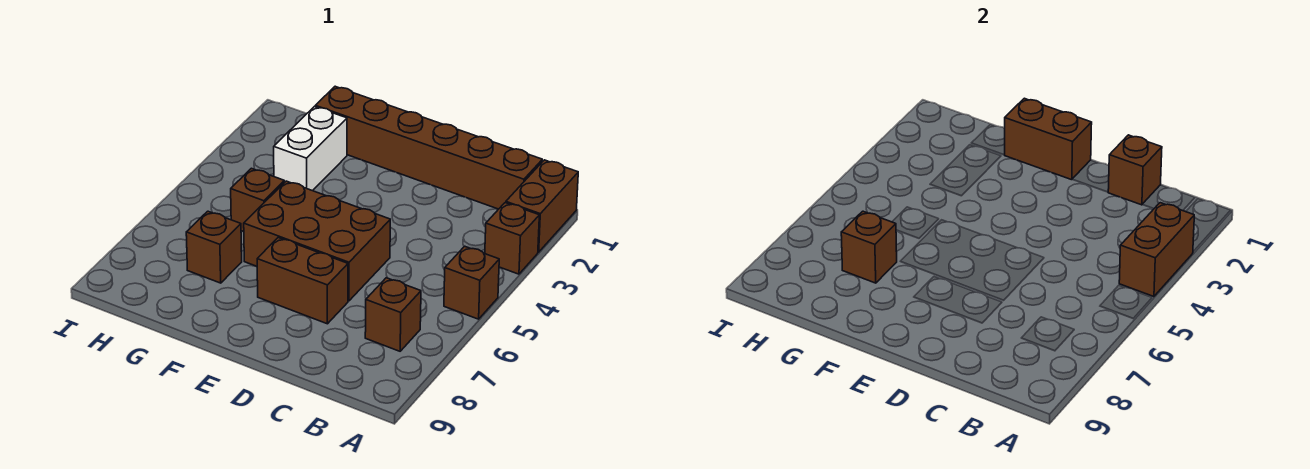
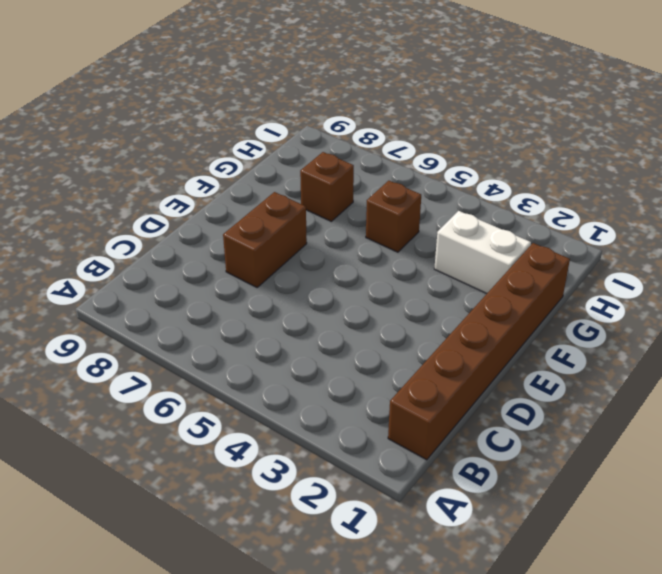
none -> brown 1x2 brick [506,160,578,252]
none -> brown 1x1 brick [485,203,539,274]
none -> brown 1x1 brick [444,246,499,319]

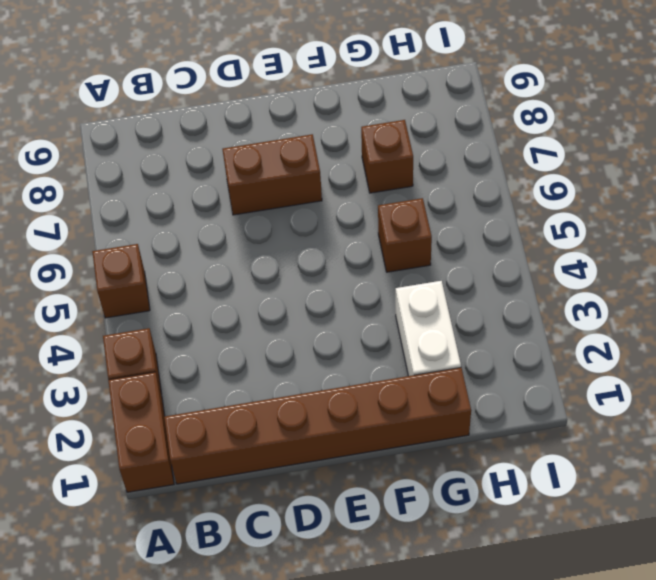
none -> brown 1x1 brick [365,278,421,351]
none -> brown 2x3 brick [244,181,390,301]
none -> brown 1x2 brick [1119,203,1194,297]

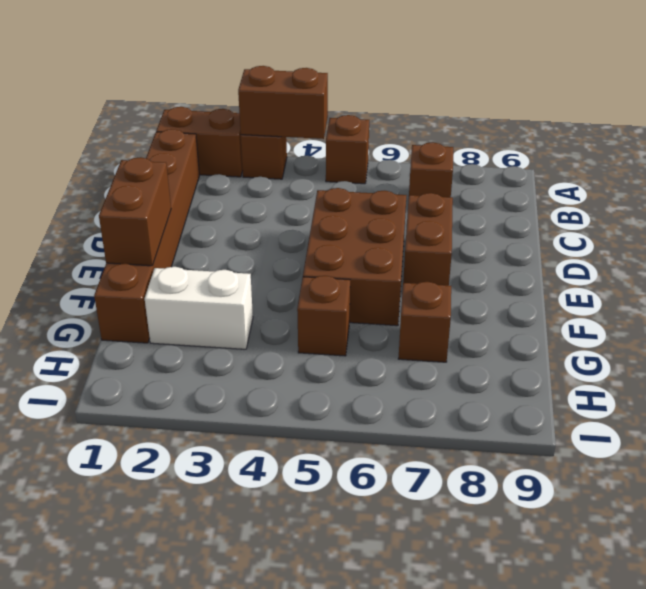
none -> brown 1x1 brick [1108,135,1162,205]
none -> brown 1x1 brick [841,211,897,283]

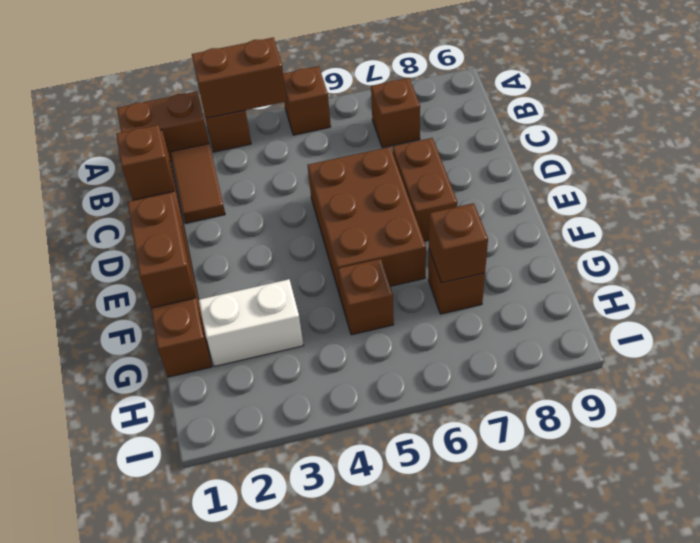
brown 1x2 tile [170,144,225,223] -> none

